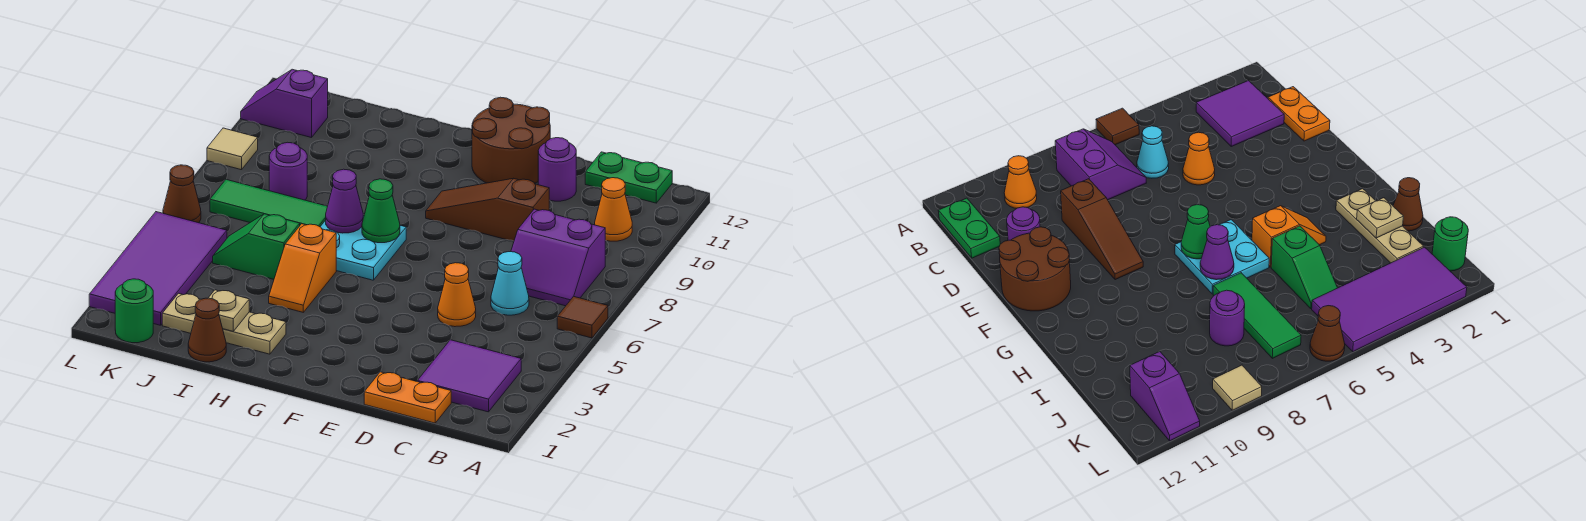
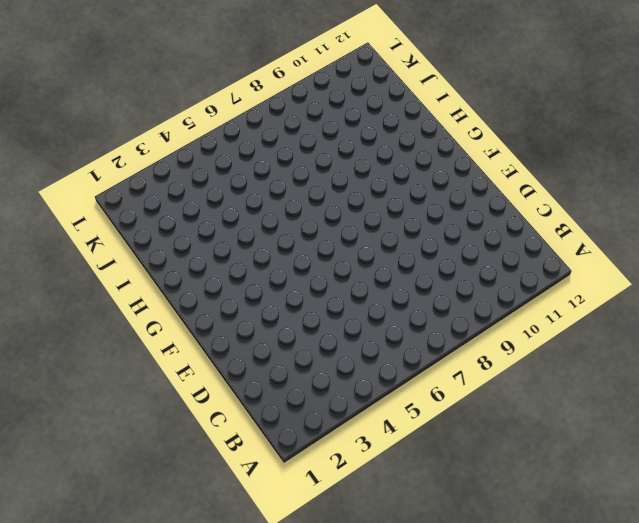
none -> brown 1x1 tile [557,296,608,338]
none -> purple 2x2 tile [417,340,521,412]
none -> purple 2x2 slope [511,209,605,306]

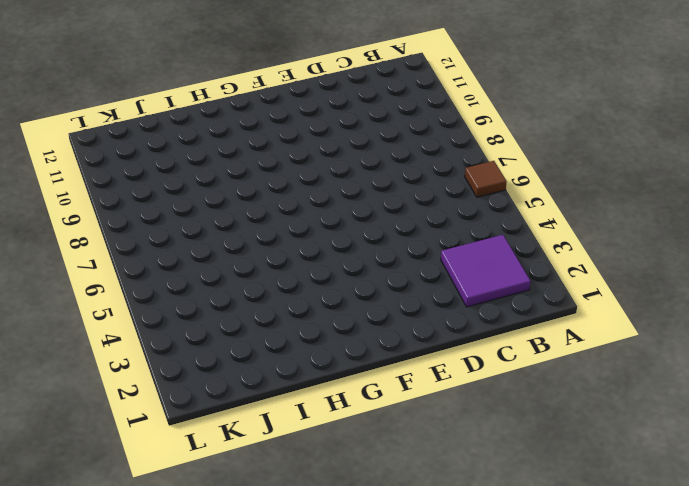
none -> purple 2x2 slope [511,209,605,306]
none -> orange 1x1 cone [595,178,632,241]
none -> green 1x2 plate [585,152,672,203]

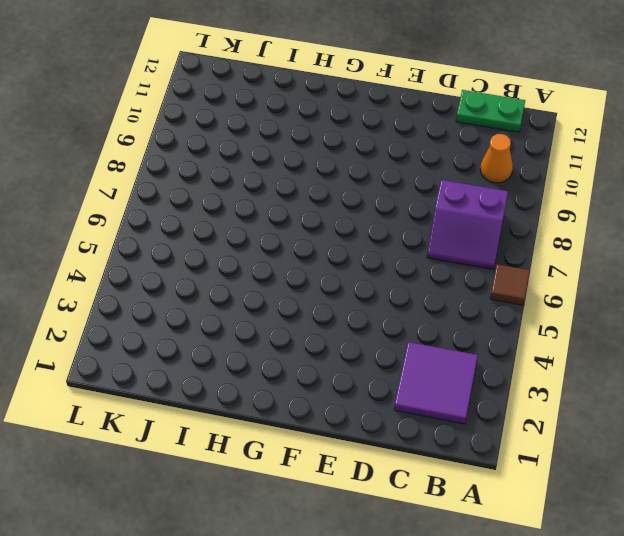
none -> orange 1x2 plate [364,372,451,423]
none -> cyan 1x1 cone [491,252,529,315]
none -> orange 1x1 cone [438,263,476,327]

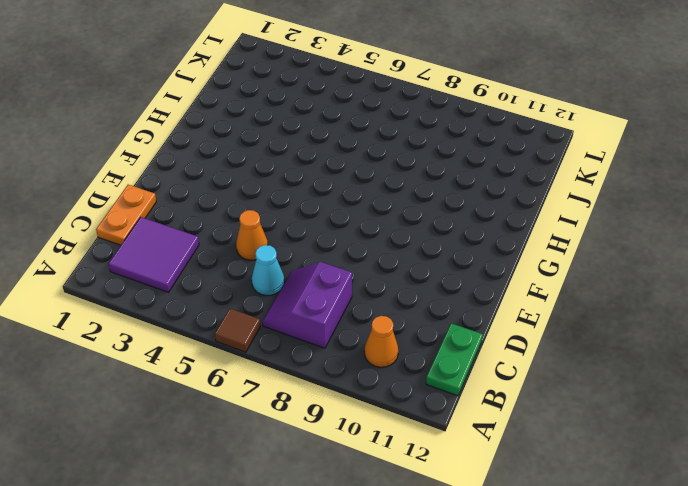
none -> brown 1x3 slope [426,178,549,241]
none -> purple 1x1 round brick [538,138,576,201]
none -> brown 2x2 round brick [472,97,550,183]

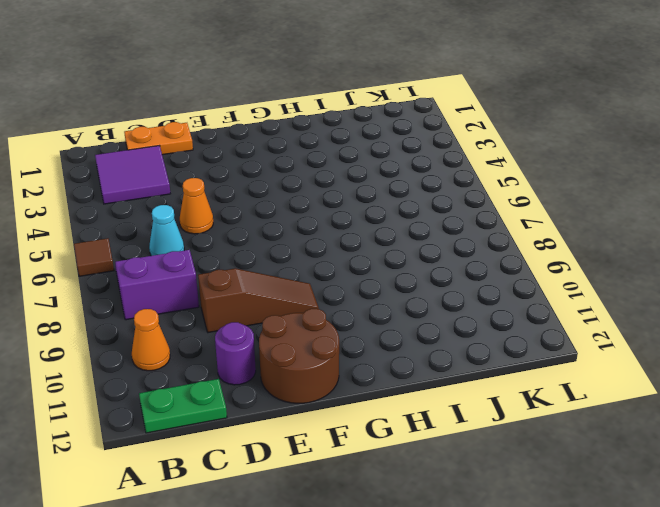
none -> cyan 2x2 plate [320,216,406,280]
none -> tan 1x3 plate [162,293,286,354]
none -> orange 1x2 slope [269,224,336,312]

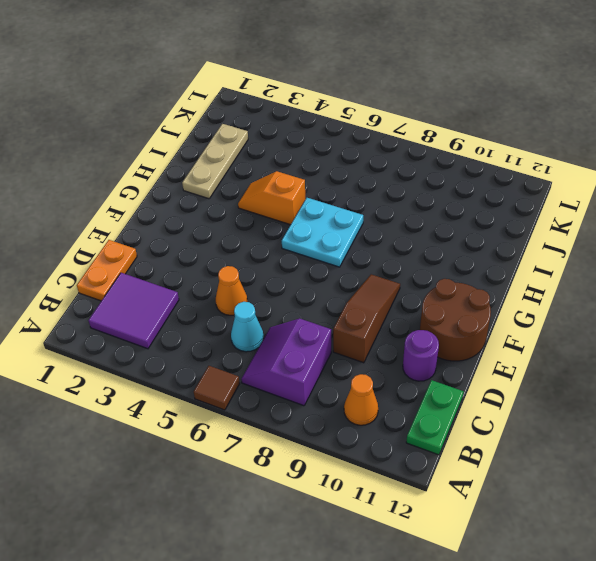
none -> brown 1x1 cone [188,298,226,362]
none -> green 1x2 slope [213,214,300,279]
none -> green 1x3 tile [210,180,328,227]

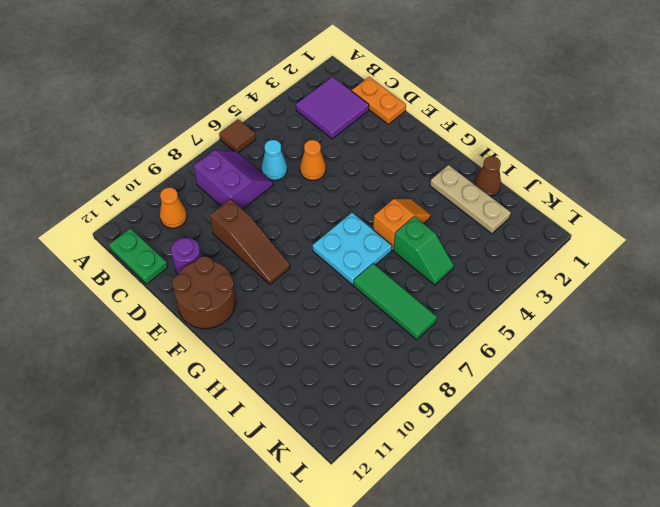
none -> purple 1x1 round brick [269,142,307,200]
none -> green 1x1 round brick [115,279,153,343]
none -> purple 2x4 tile [89,212,227,325]

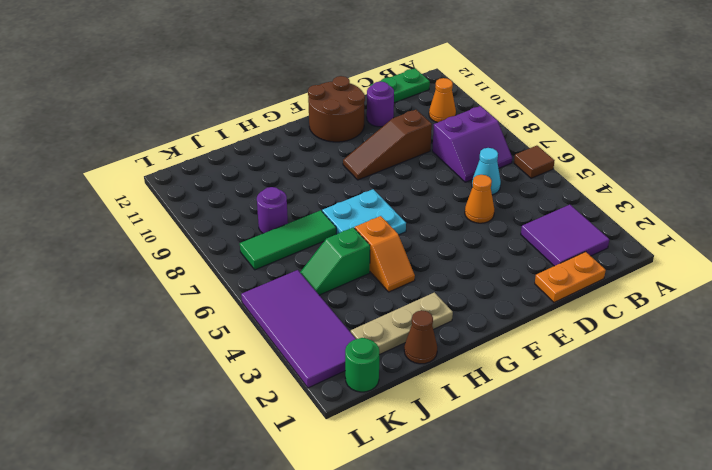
none -> purple 1x2 slope [241,69,328,138]
none -> brown 1x1 cone [163,165,201,223]
none -> tan 1x1 tile [207,128,258,170]

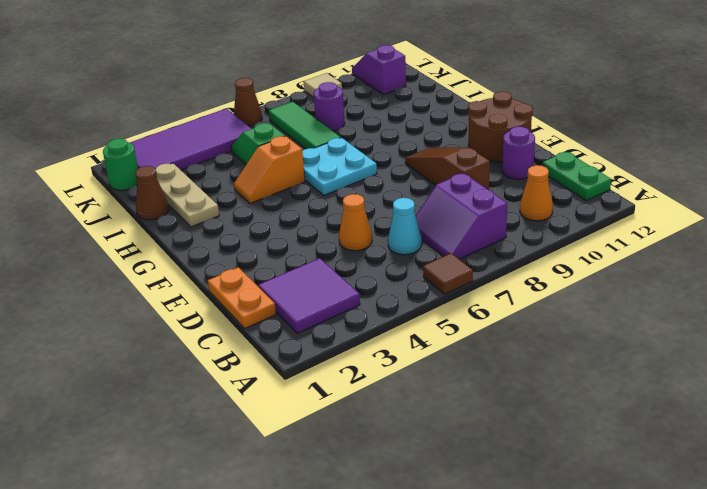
none -> green 1x1 cone [362,179,400,243]
none -> purple 1x1 cone [326,169,363,233]
none -> tan 1x1 plate [209,290,249,331]

